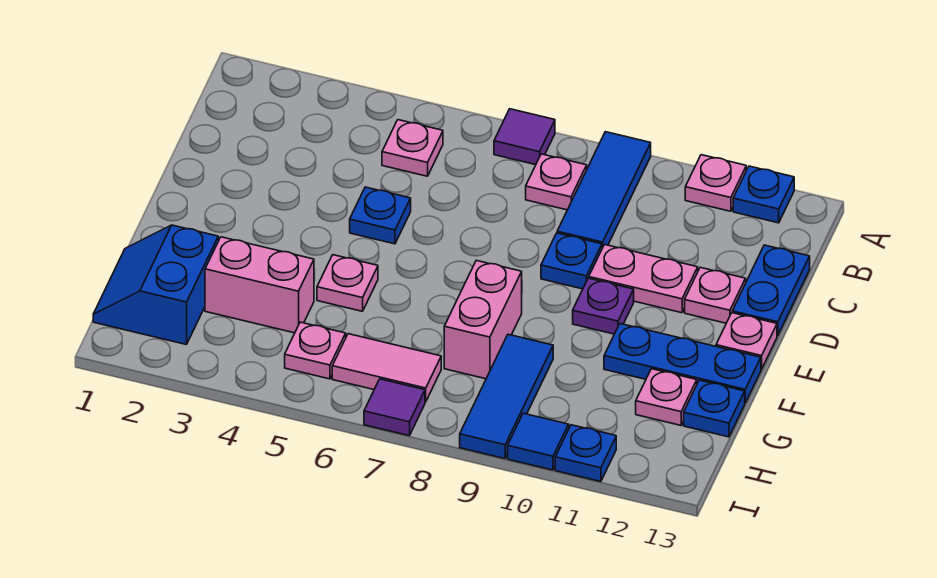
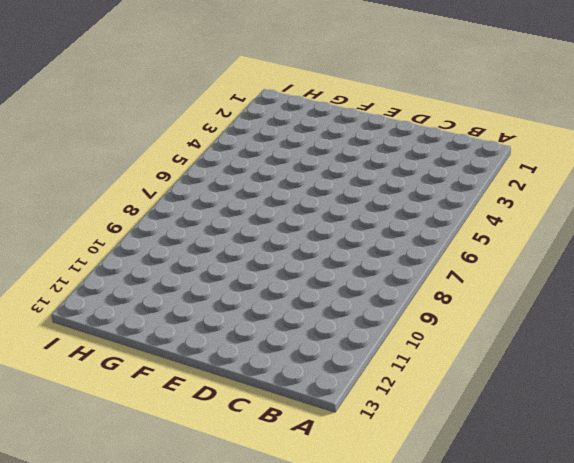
none -> purple 1x1 tile [494,109,555,165]
none -> blue 1x3 tile [557,132,651,248]
none -> pink 1x1 plate [685,155,746,211]

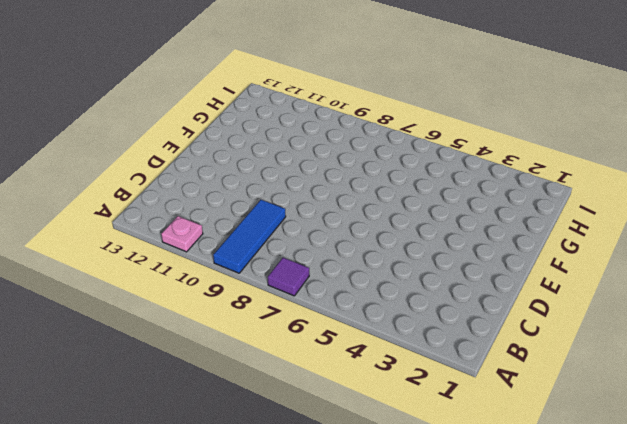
none -> blue 1x1 plate [733,166,794,223]
none -> pink 1x1 plate [382,120,443,176]
none -> pink 1x1 plate [526,154,587,210]

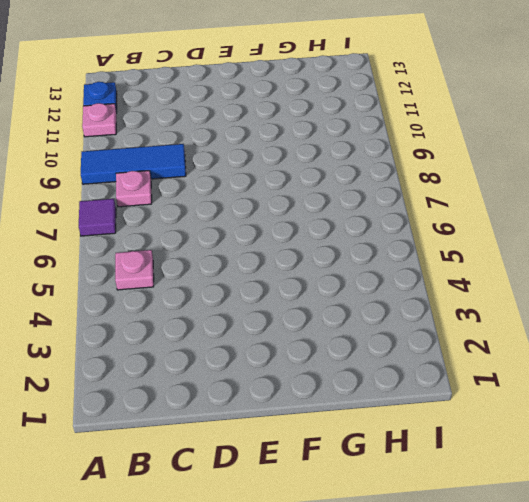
none -> blue 1x2 plate [732,245,810,336]
none -> blue 1x1 plate [350,187,411,244]
none -> blue 1x1 plate [541,233,602,289]

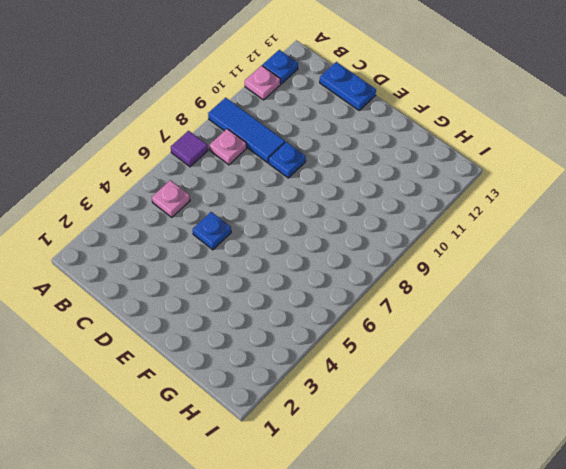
none -> pink 1x2 plate [589,245,698,313]
none -> pink 1x1 plate [685,267,746,323]
none -> purple 1x1 plate [573,278,634,334]

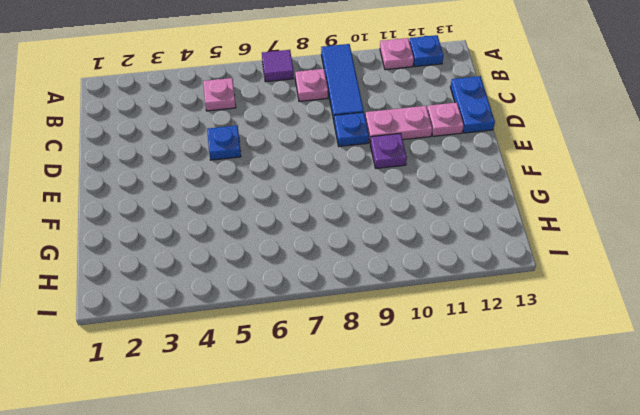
none -> pink 1x1 plate [716,313,777,369]
none -> pink 1x1 plate [317,255,378,311]
none -> pink 1x2 brick [444,260,522,379]

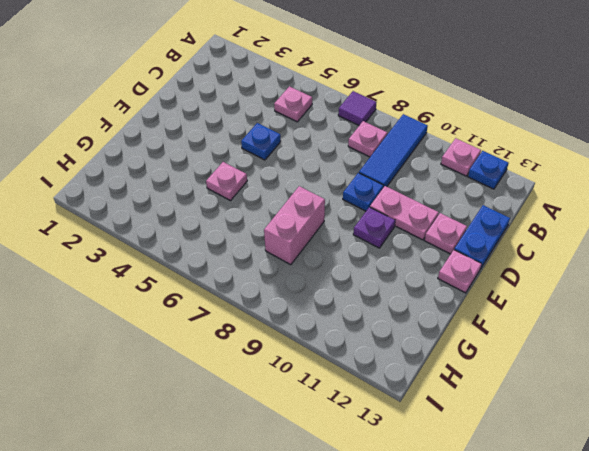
none -> blue 1x3 plate [604,324,761,403]
none -> blue 2x2 slope [93,225,218,345]
none -> pink 1x2 brick [205,237,314,333]

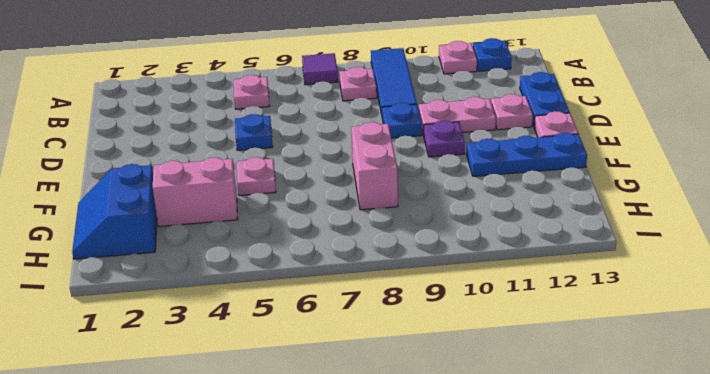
none -> blue 1x3 tile [460,334,553,459]
none -> pink 1x1 plate [636,369,697,425]
none -> blue 1x1 plate [684,380,745,437]

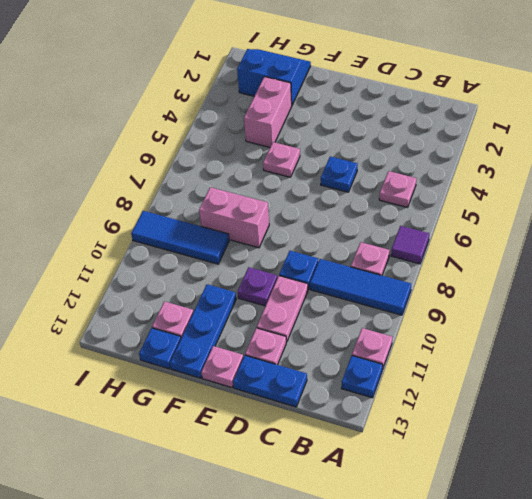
none -> pink 1x1 plate [285,322,346,379]
none -> pink 1x2 tile [332,334,441,402]
none -> purple 1x1 tile [364,379,425,436]

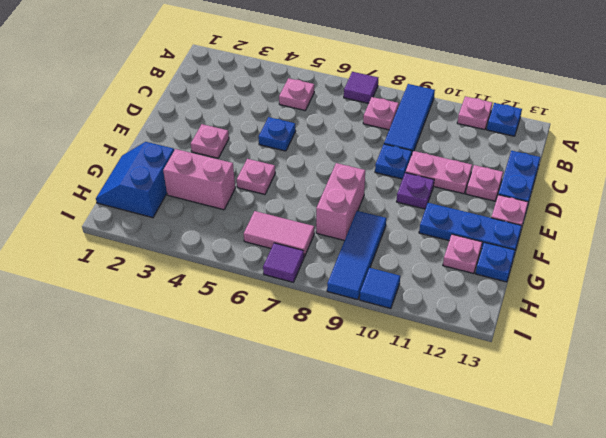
pink 1x1 plate [191,124,229,158] -> pink 1x1 plate moved to [285,322,346,379]
none -> blue 1x1 plate [555,425,616,482]

